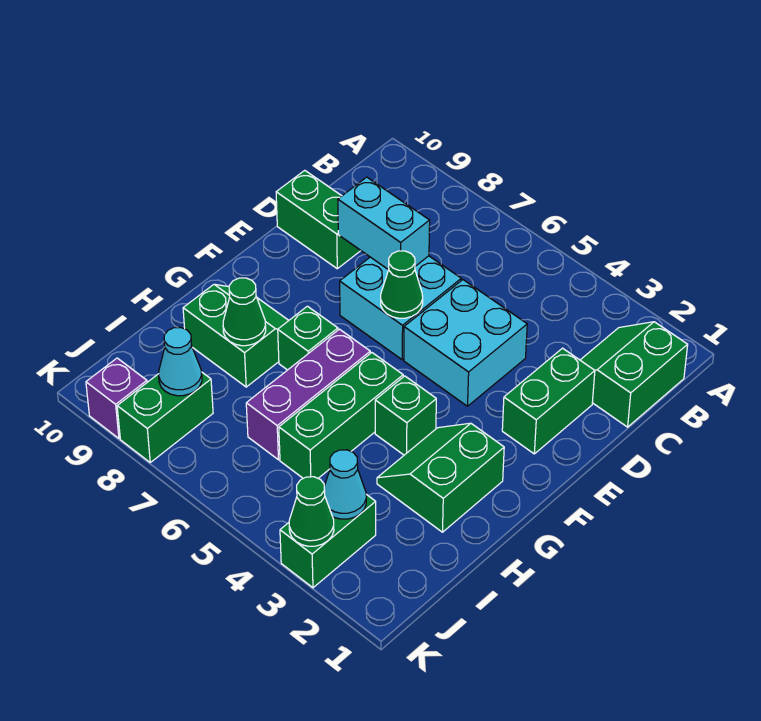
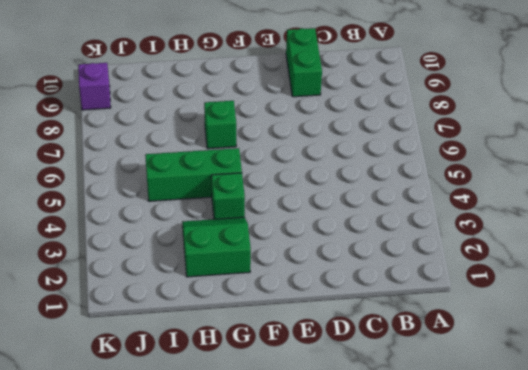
none -> green 2x2 slope [580,322,688,427]
none -> green 1x2 brick [502,348,595,454]
none -> cyan 2x2 brick [404,280,527,406]

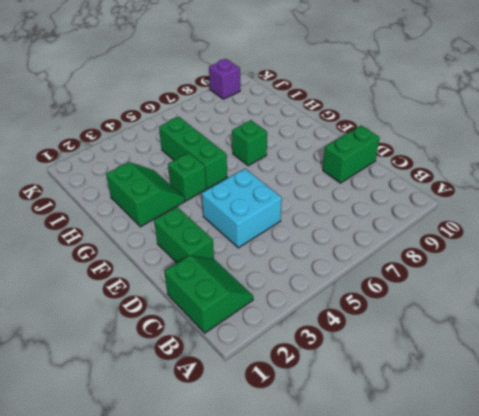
none -> cyan 2x2 brick [340,256,461,360]
none -> purple 1x3 brick [246,329,370,460]
none -> green 2x2 slope [183,284,289,387]

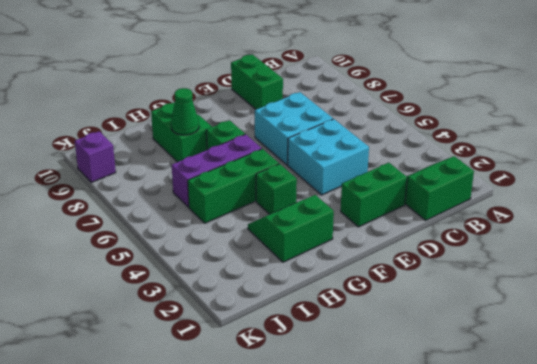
none -> green 1x2 brick [280,494,376,588]
none -> green 1x2 brick [117,373,213,462]
none -> cyan 1x2 brick [338,177,430,270]

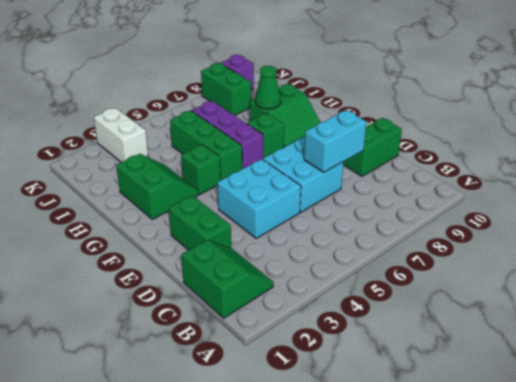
white 1x2 brick [94,108,148,162] -> green 1x2 brick [280,494,376,588]
none -> green 1x1 cone [381,251,423,318]
none -> cyan 1x1 cone [324,450,366,519]
none -> cyan 1x1 cone [159,328,202,396]

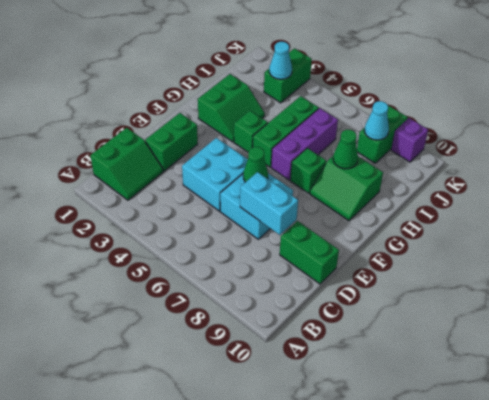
none -> green 1x1 cone [289,477,334,546]

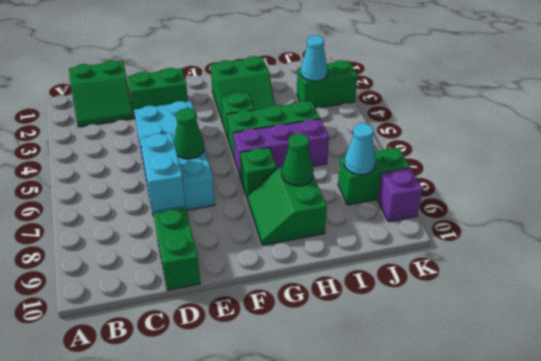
none -> green 1x1 cone [289,477,334,546]

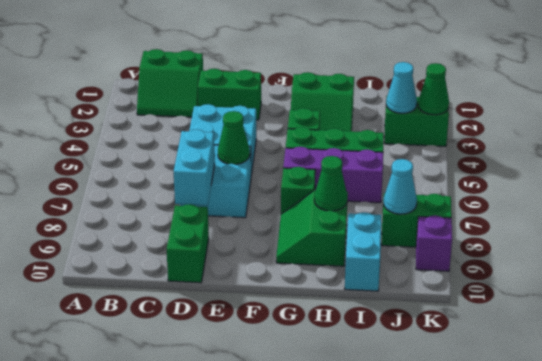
cyan 1x2 brick [345,212,381,291] -> none

